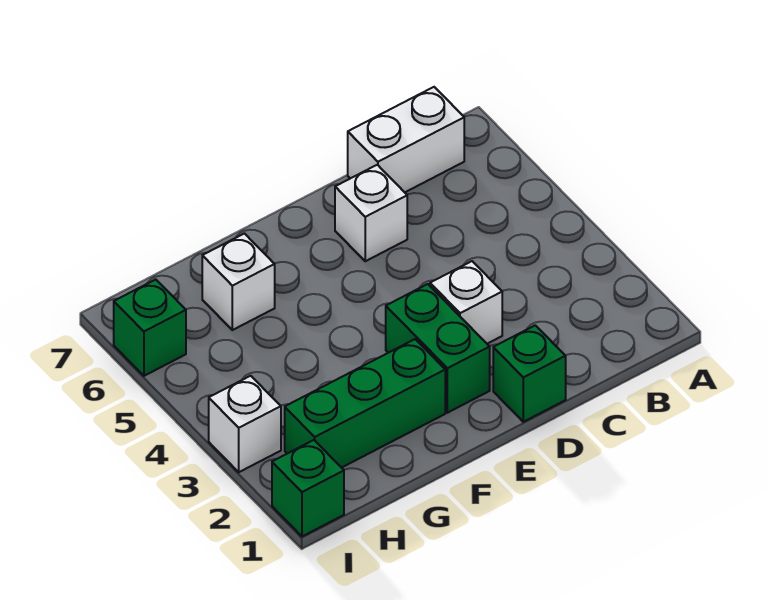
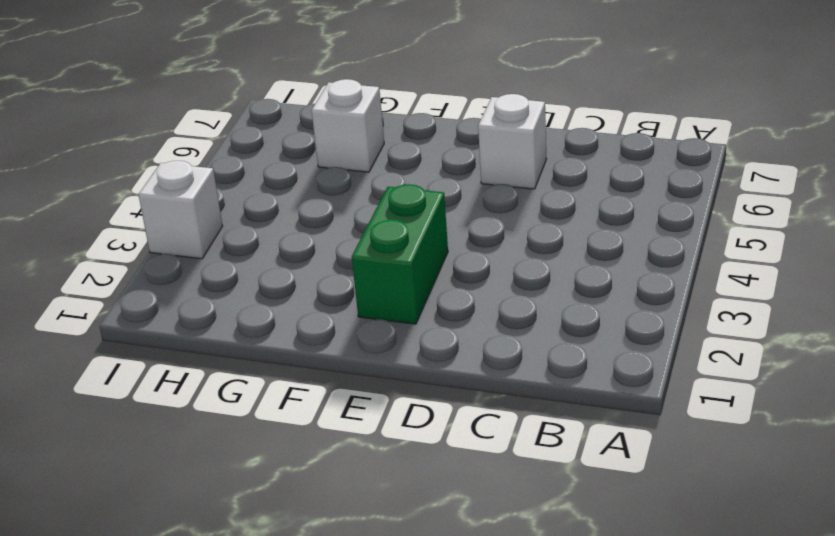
none -> white 1x2 brick [348,87,464,192]
none -> green 1x1 brick [493,325,566,422]

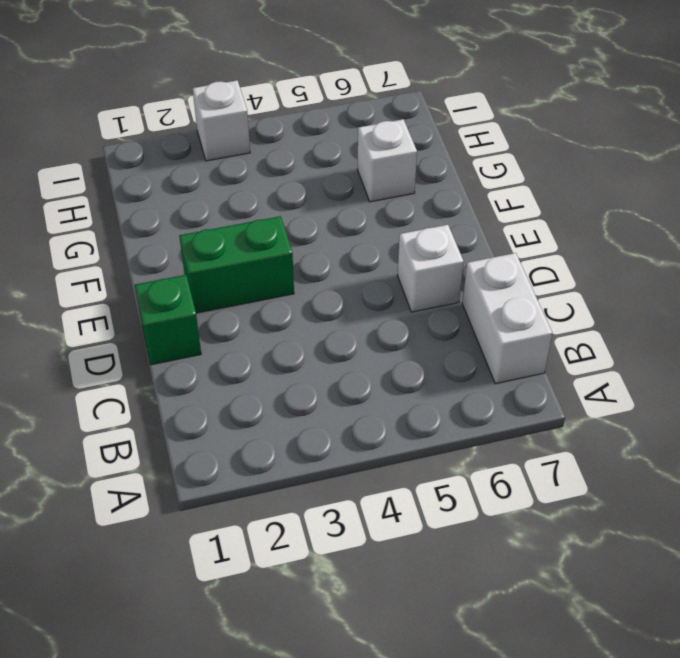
none -> white 1x1 brick [430,261,502,344]
none -> green 1x3 brick [285,339,445,468]

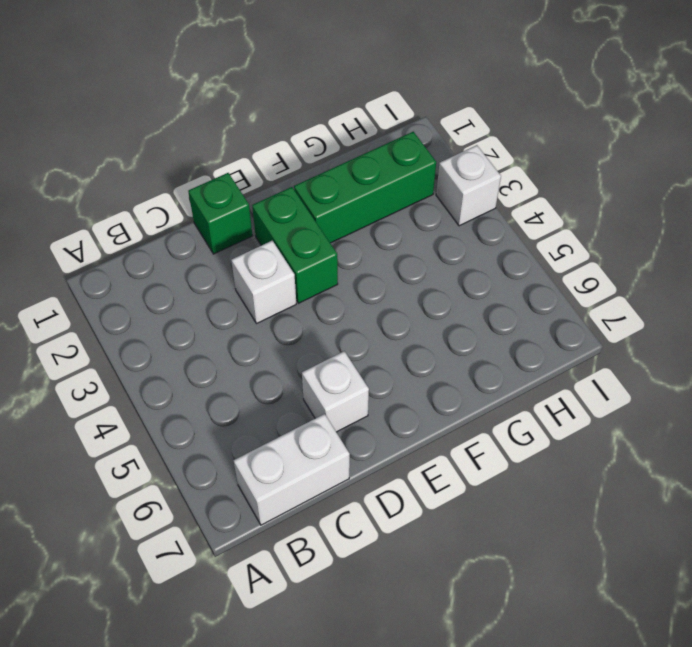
none -> white 1x1 brick [202,234,275,330]
none -> green 1x1 brick [272,440,344,536]

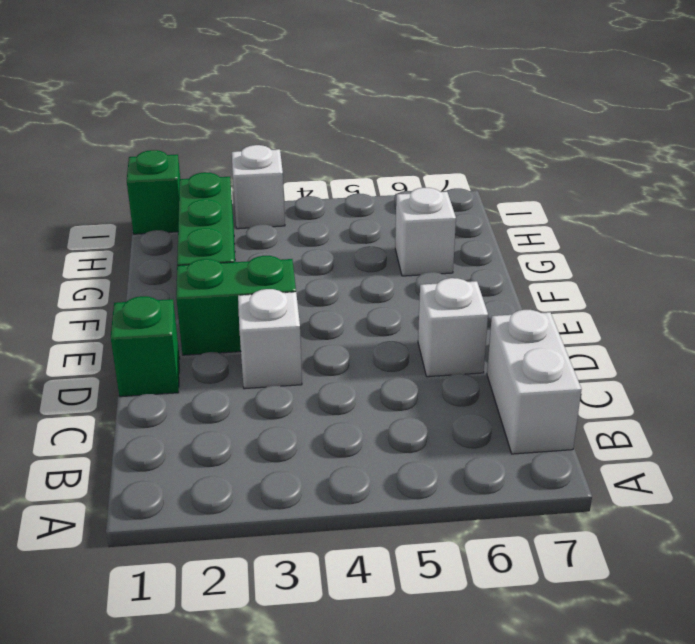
none -> green 1x1 brick [114,279,186,376]

